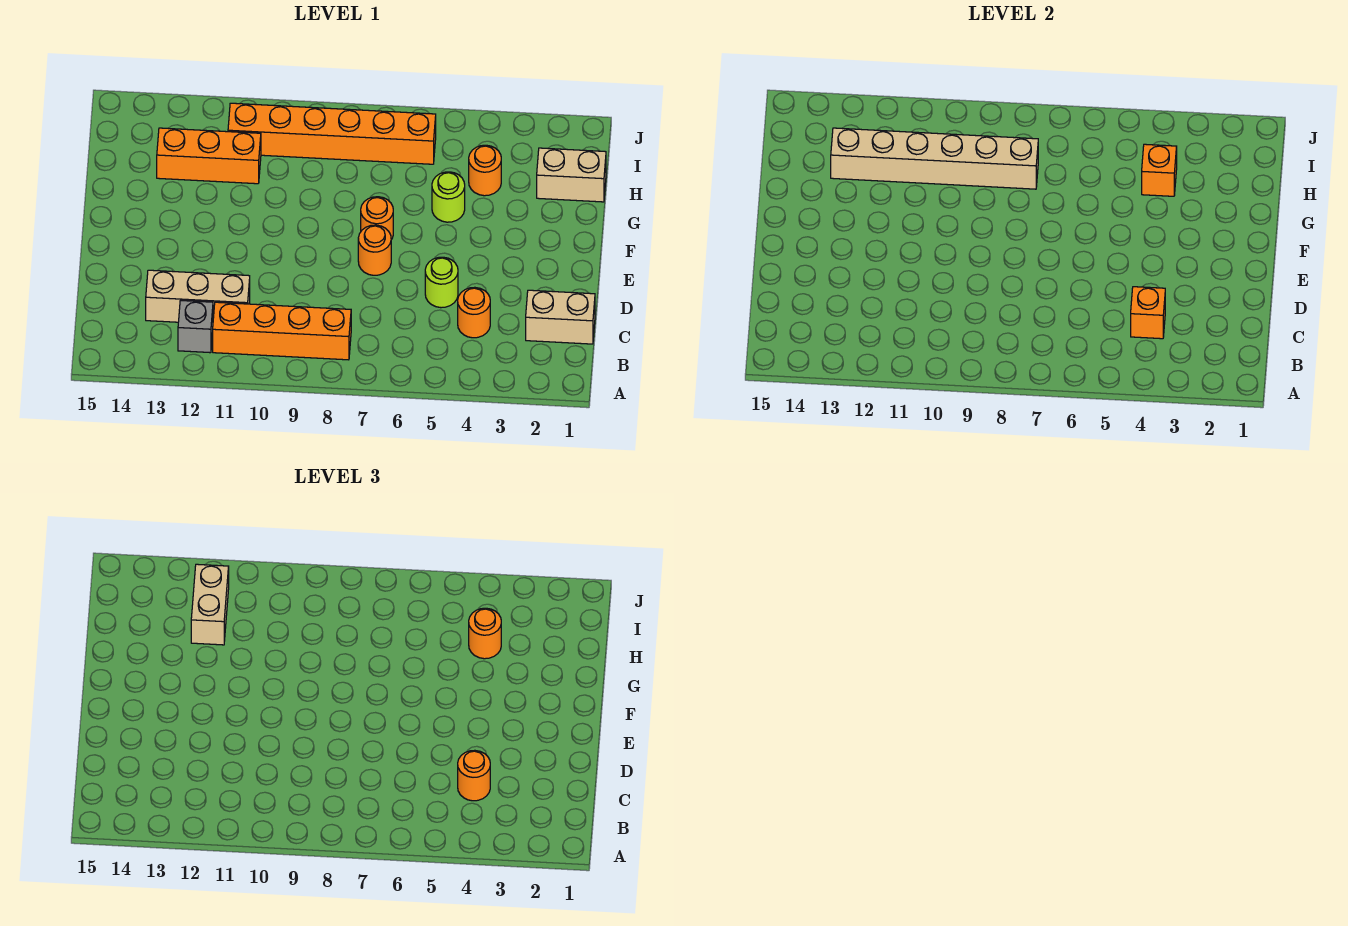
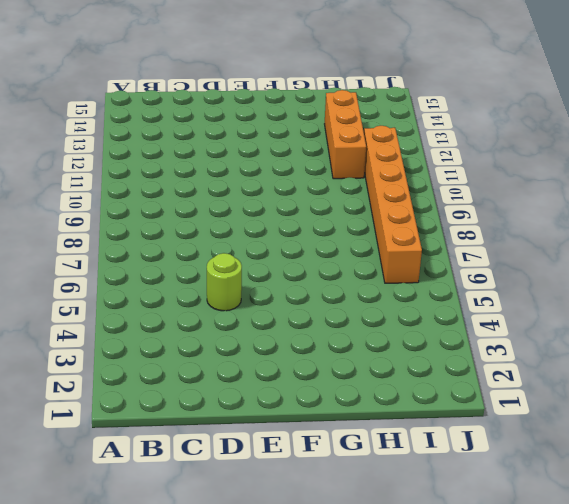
none -> orange 1x4 brick [213,302,351,360]
none -> grey 1x1 brick [178,301,213,353]
none -> tan 1x2 brick [526,290,595,344]

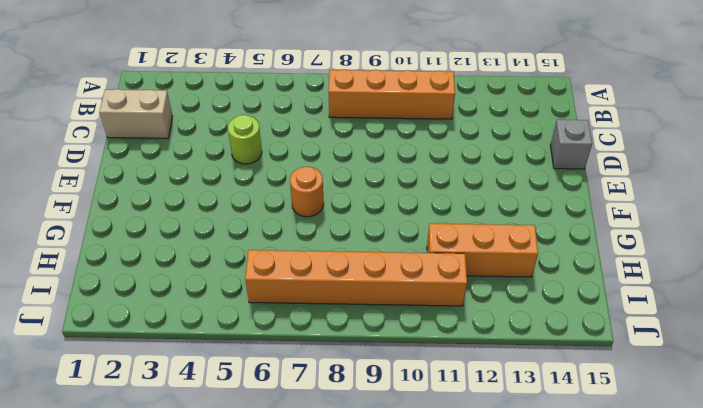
grey 1x1 brick [550,120,592,169] -> grey 1x1 brick moved to [178,301,213,353]
none -> orange 1x1 round brick [458,287,490,338]
none -> tan 1x3 brick [146,270,250,322]
none -> orange 1x1 round brick [358,225,391,275]

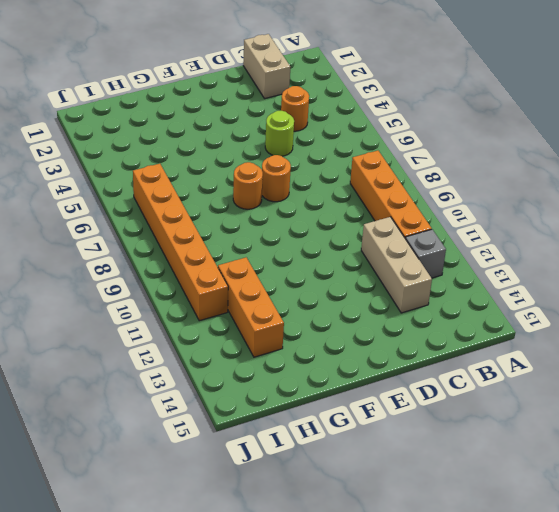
none -> lime 1x1 round brick [432,172,465,222]
none -> tan 1x2 brick [537,148,606,202]
none -> orange 1x1 round brick [469,145,501,196]

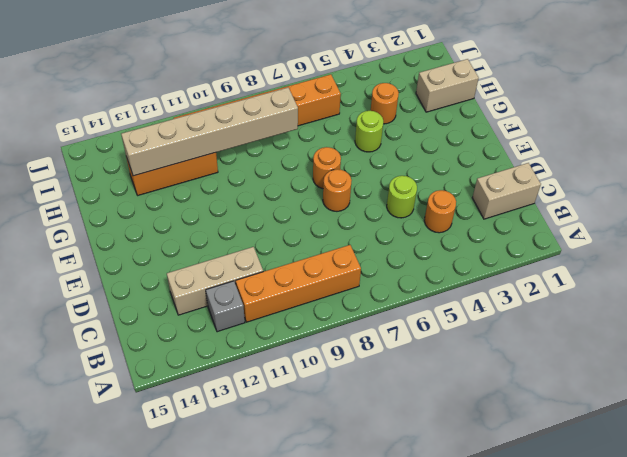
none -> orange 1x1 brick [1131,287,1165,339]
none -> orange 1x1 brick [1142,144,1177,196]
none -> orange 1x1 round brick [458,750,490,801]

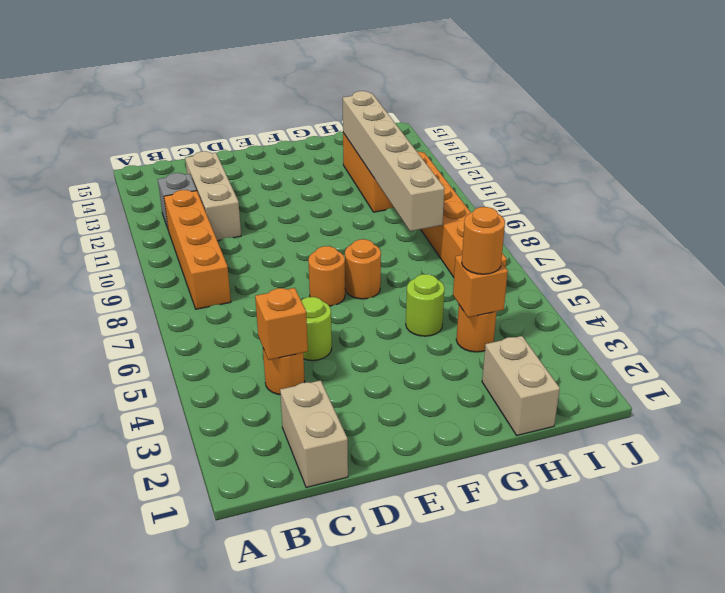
none -> orange 1x1 round brick [458,750,490,801]
none -> tan 1x2 brick [191,564,229,645]

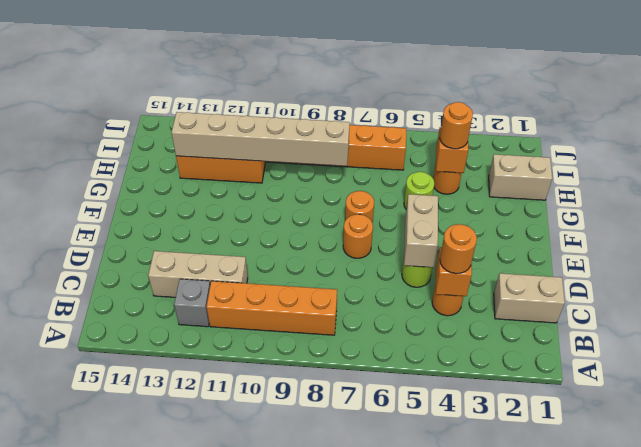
tan 1x2 brick [404,194,438,268] -> tan 1x2 brick moved to [191,564,229,645]

